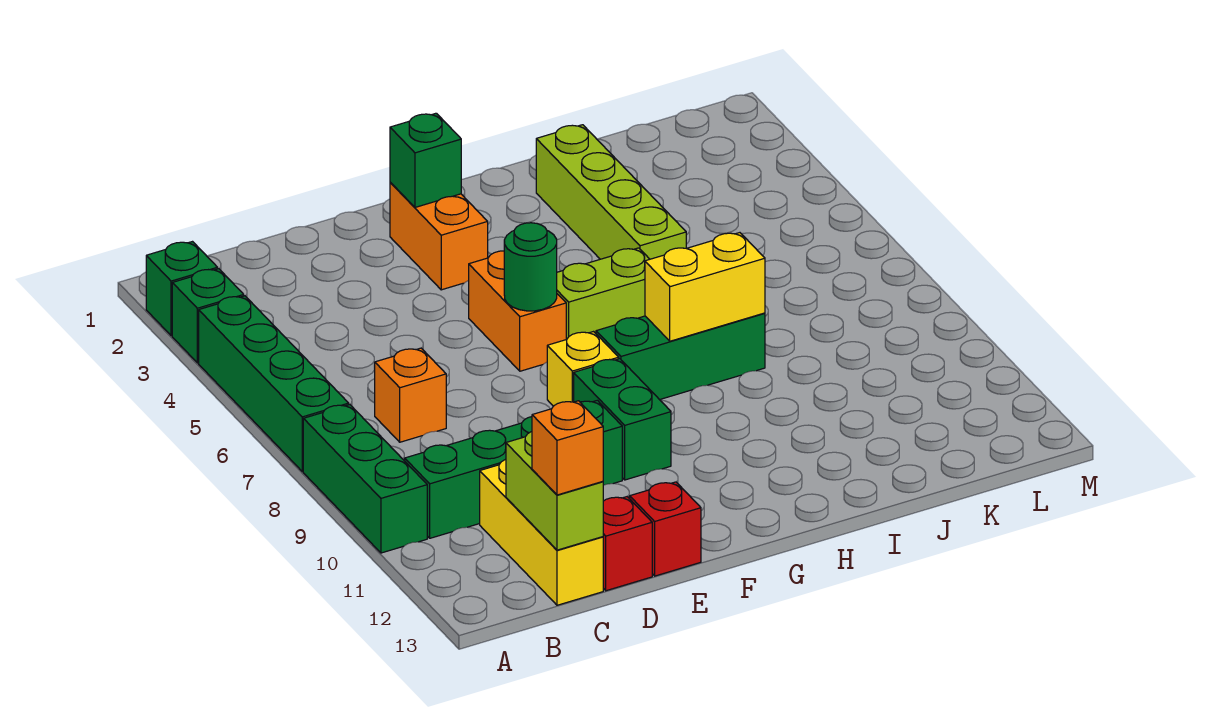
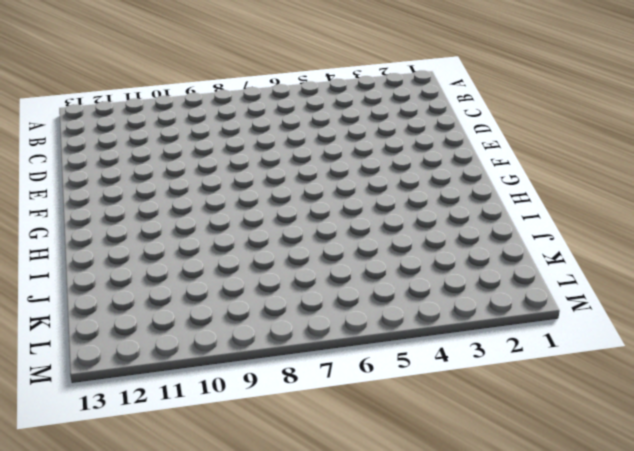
none -> green 1x1 brick [146,242,218,336]
none -> green 1x1 brick [172,269,244,363]
none -> green 1x4 brick [199,296,349,471]

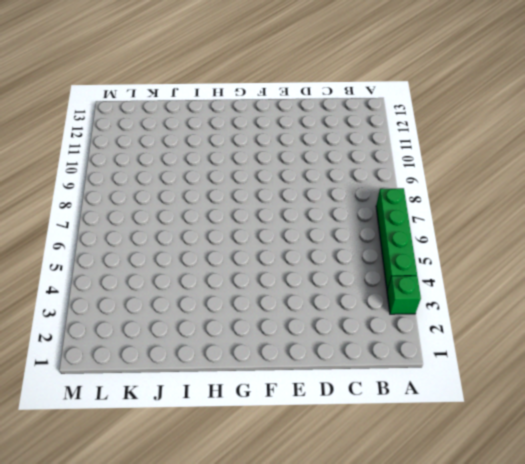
none -> green 1x1 brick [146,242,218,336]
none -> green 1x3 brick [303,405,427,553]
none -> green 1x4 brick [405,400,622,538]

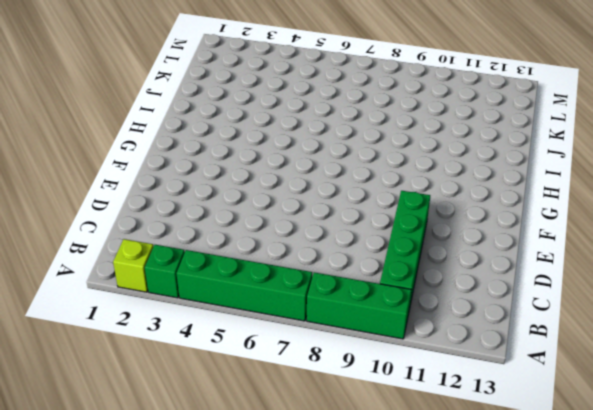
lime 1x1 brick [113,239,153,292] -> green 1x1 brick [146,242,218,336]
none -> orange 1x1 brick [375,348,446,442]
none -> yellow 1x3 brick [480,459,603,605]
none -> red 1x1 brick [603,497,652,591]

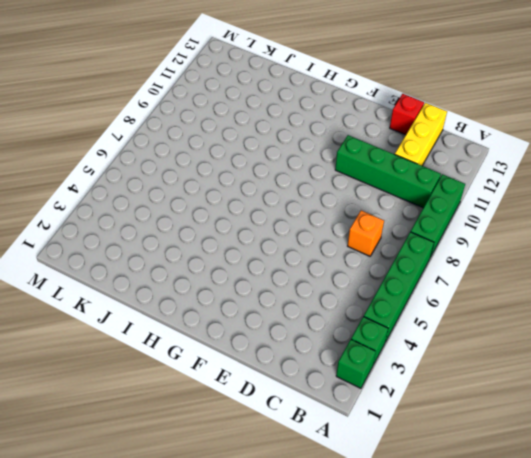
none -> red 1x1 brick [629,482,701,576]
none -> orange 1x2 brick [390,183,488,290]
none -> orange 1x2 brick [469,251,566,371]

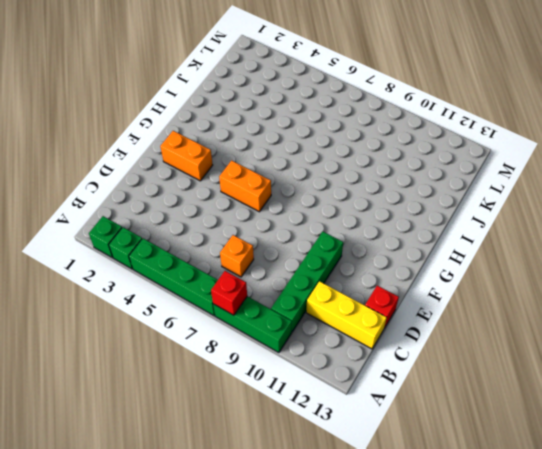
red 1x1 brick [211,271,247,315] -> red 1x1 brick moved to [629,482,701,576]
none -> yellow 1x1 brick [547,332,619,406]
none -> green 1x2 brick [574,359,671,480]
none -> lime 1x2 brick [557,248,650,340]

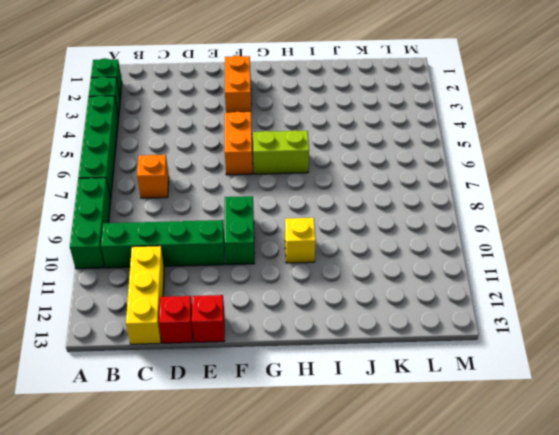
yellow 1x1 brick [285,218,316,263] -> yellow 1x1 brick moved to [547,332,619,406]
none -> green 1x3 brick [596,313,765,400]
none -> lime 1x4 brick [536,125,686,259]
none -> lime 1x2 brick [506,432,603,550]

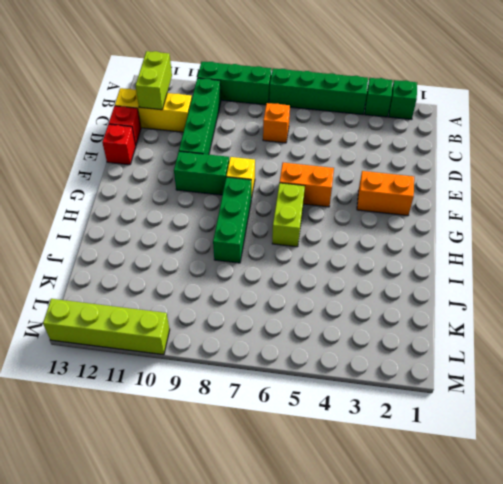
lime 1x2 brick [136,51,172,110] -> lime 1x2 brick turned to [506,432,603,550]
lime 1x4 brick [43,299,170,355] -> lime 1x4 brick moved to [536,125,686,259]
none -> green 1x1 brick [390,113,461,207]
none -> green 1x1 round brick [504,223,557,311]
none -> yellow 1x2 brick [645,233,765,341]

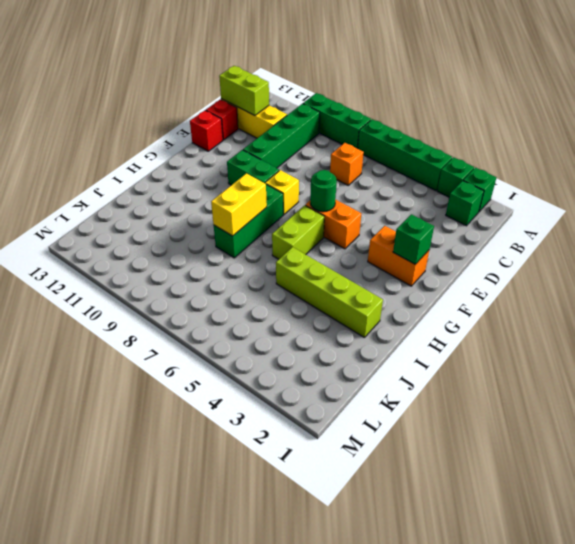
green 1x1 brick [446,181,484,226] -> none
none -> orange 1x1 brick [532,401,603,495]

